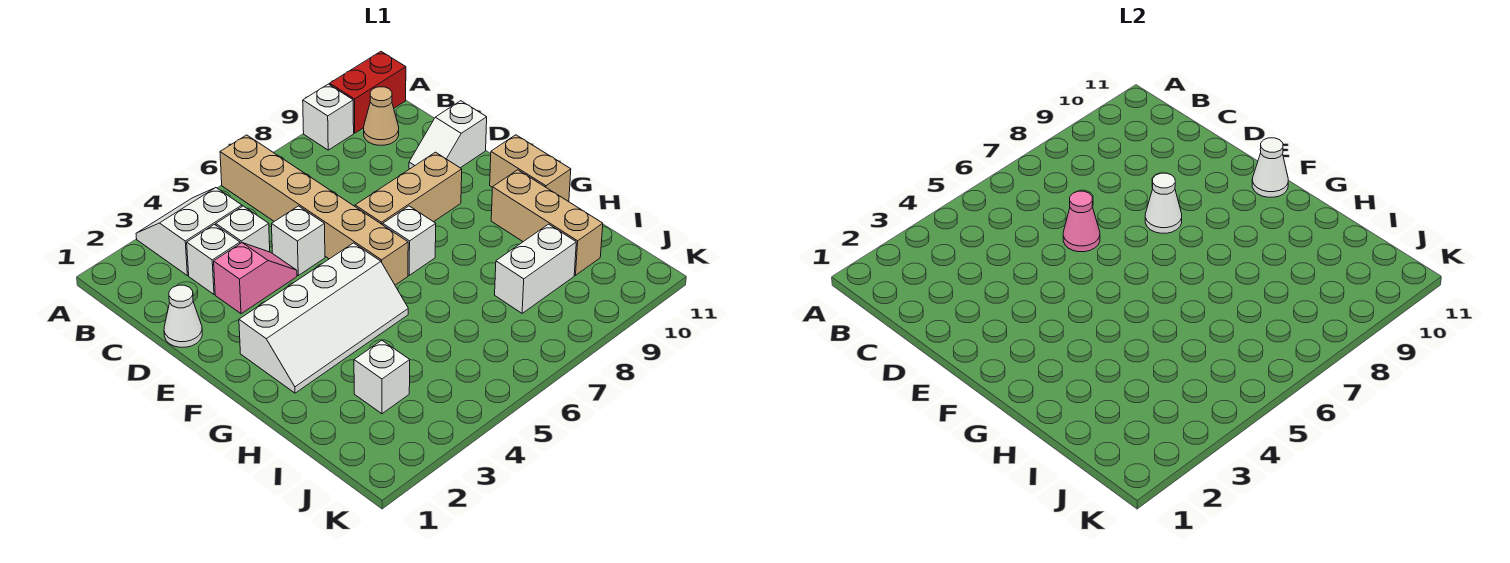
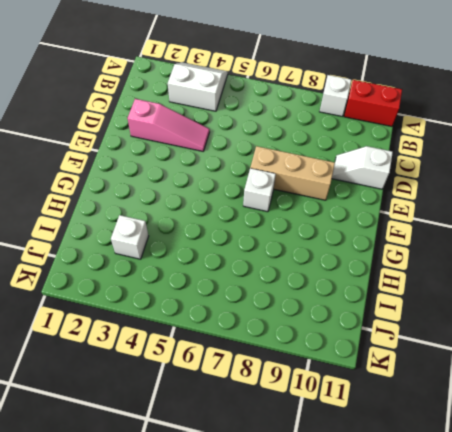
pink 1x3 slope [128,99,210,151] -> pink 1x2 slope [214,243,297,314]
none -> tan 1x6 brick [220,135,408,285]
none -> tan 1x1 cone [364,87,399,145]
none -> white 1x1 brick [187,225,240,294]

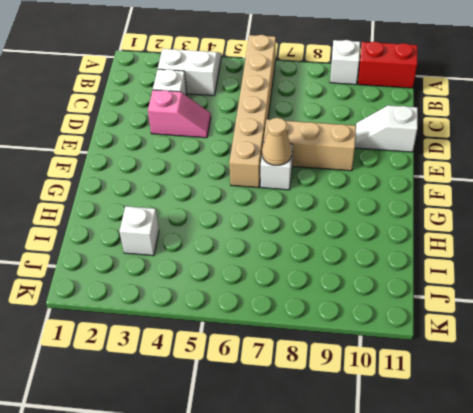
tan 1x1 cone [262,118,292,166] -> tan 1x1 cone moved to [364,87,399,145]
none -> white 1x1 brick [216,206,270,252]
none -> white 1x1 cone [164,285,202,347]
none -> white 1x1 brick [272,206,325,275]

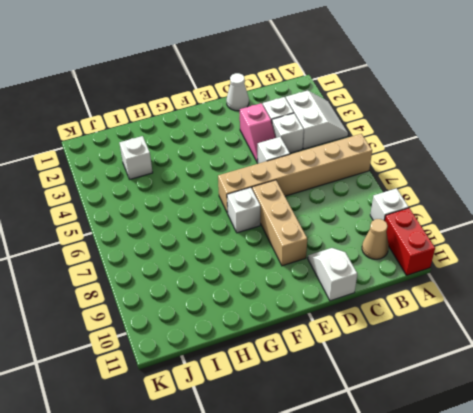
none -> white 2x4 slope [239,243,408,393]
none -> tan 1x2 brick [490,135,571,202]
none -> tan 1x3 brick [491,170,603,275]

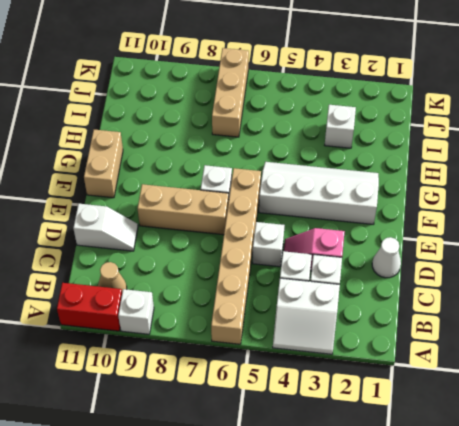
tan 1x3 brick [212,48,249,137] -> tan 1x3 brick moved to [491,170,603,275]
none -> white 1x2 brick [495,224,576,313]
none -> pink 1x1 cone [1063,191,1100,252]
none -> white 1x1 cone [1145,173,1182,233]

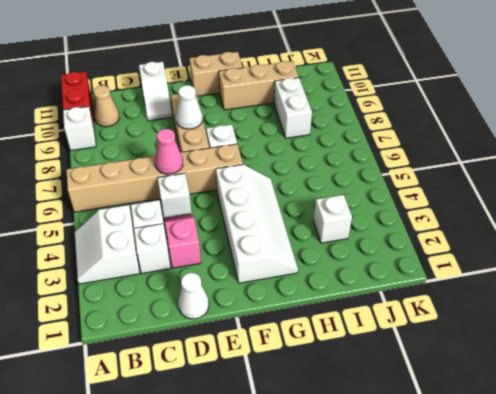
none -> white 1x1 cone [1252,138,1288,197]

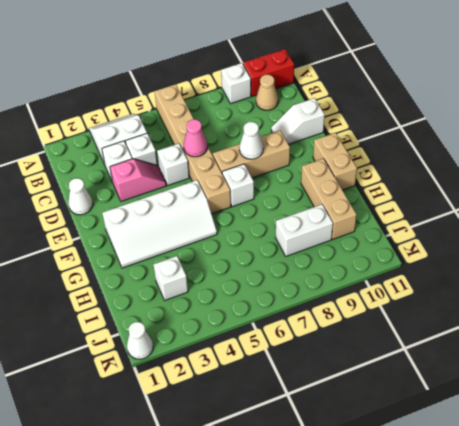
white 1x1 cone [127,322,153,359] -> white 1x1 cone moved to [1252,138,1288,197]

